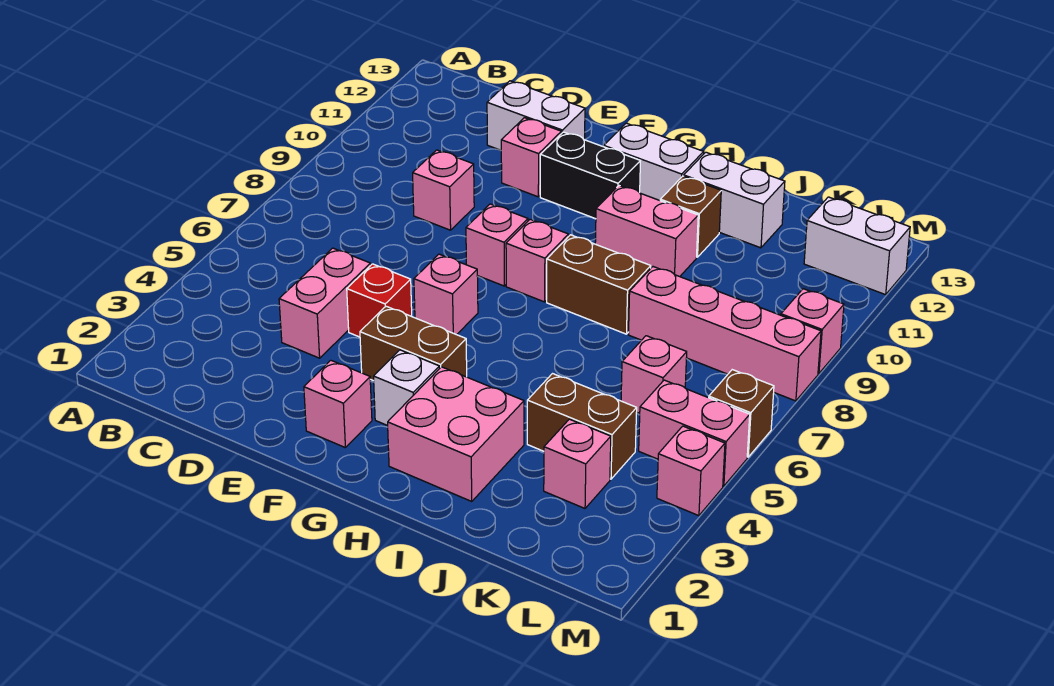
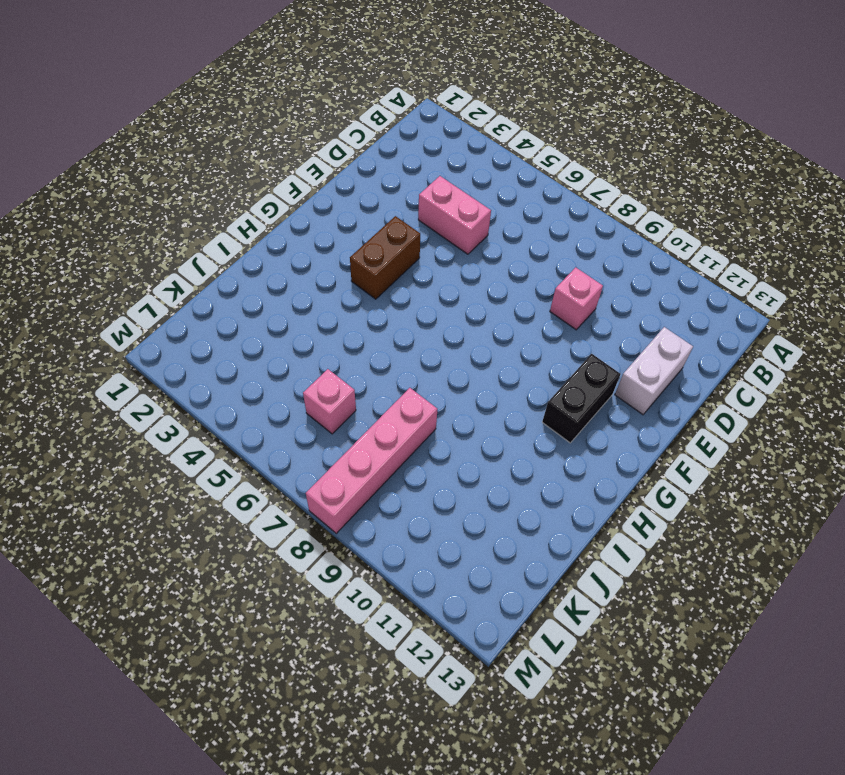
none -> red 1x1 brick [347,264,412,337]
none -> pink 1x1 brick [501,118,561,197]
none -> pink 1x1 brick [304,361,372,447]

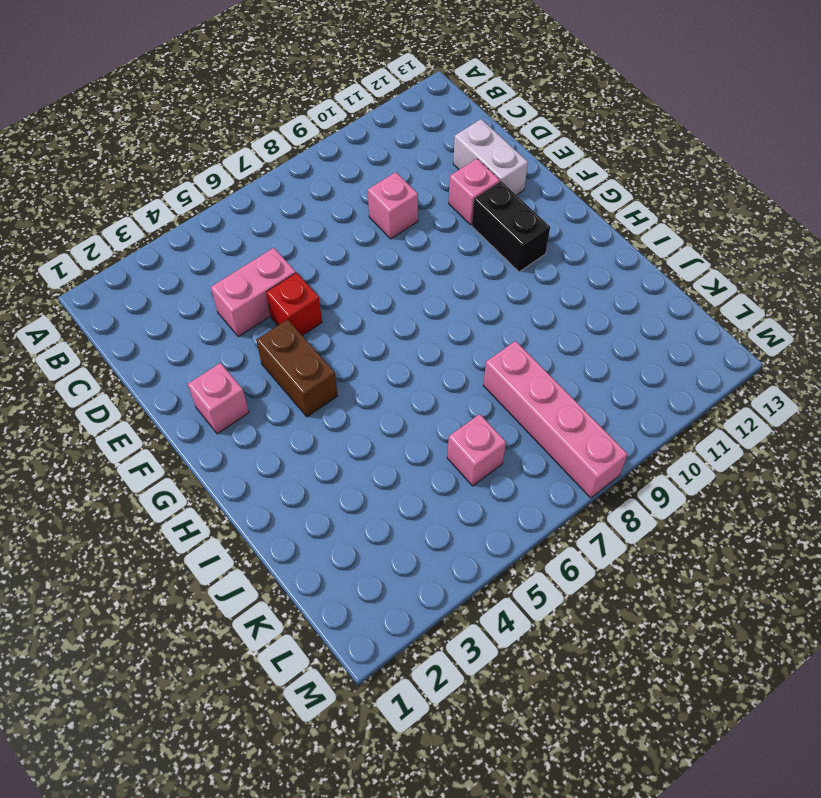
none -> pink 1x1 brick [414,254,478,335]
none -> pink 1x1 brick [466,204,528,286]
none -> white 1x1 brick [374,350,439,426]

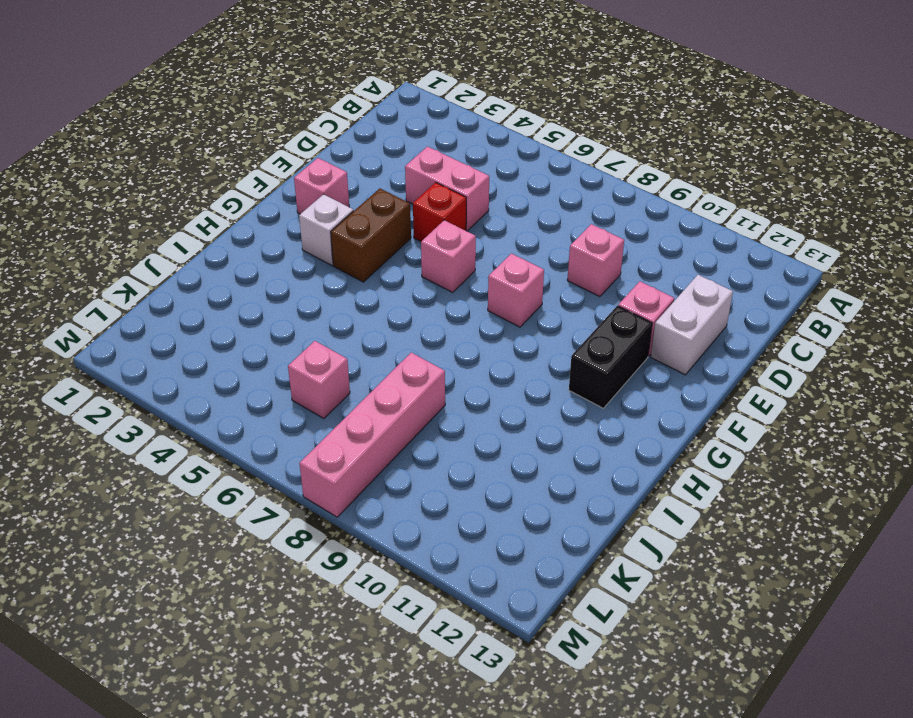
none -> pink 1x1 brick [506,219,569,302]
none -> white 1x2 brick [603,123,704,200]
none -> pink 2x2 brick [388,367,524,501]

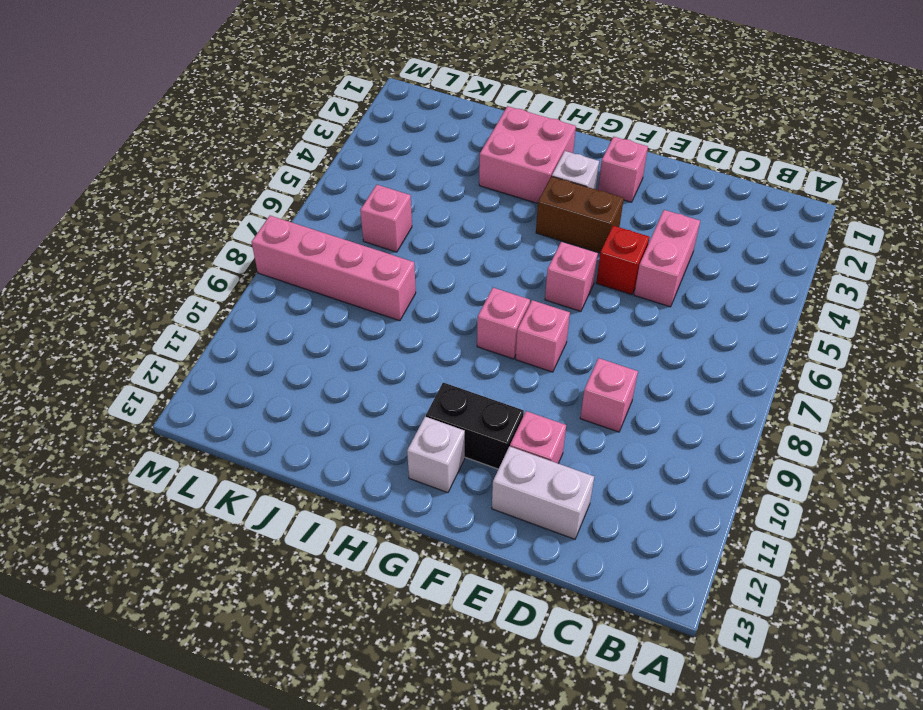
white 1x1 brick [407,417,465,493] -> white 1x2 brick [603,123,704,200]
none -> brown 1x2 brick [547,235,651,334]
none -> pink 1x2 brick [595,186,698,277]
none -> brown 1x1 brick [660,176,721,257]

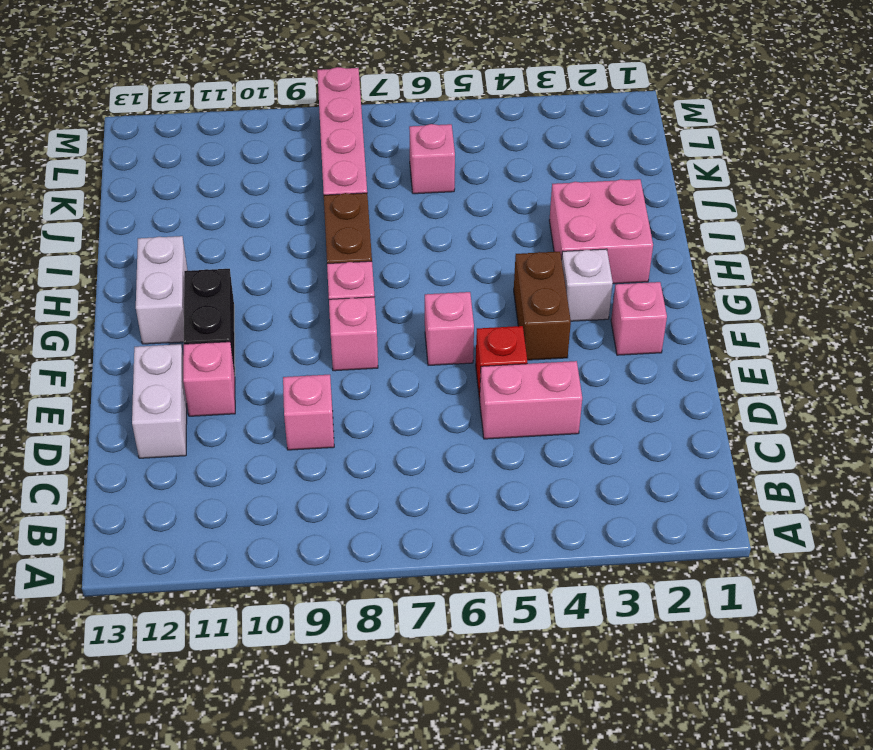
none -> pink 1x2 brick [595,186,698,277]
none -> brown 1x1 brick [660,176,721,257]
none -> white 1x2 brick [684,152,785,248]

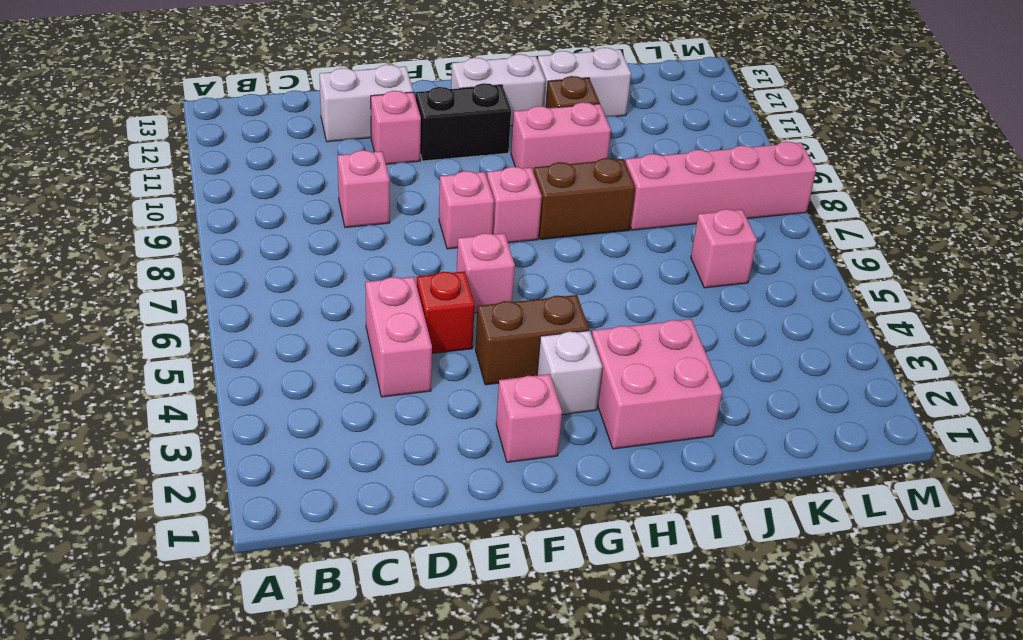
none -> brown 1x2 brick [527,374,637,479]
none -> pink 1x1 brick [544,419,611,508]
none -> pink 1x2 brick [639,380,750,486]

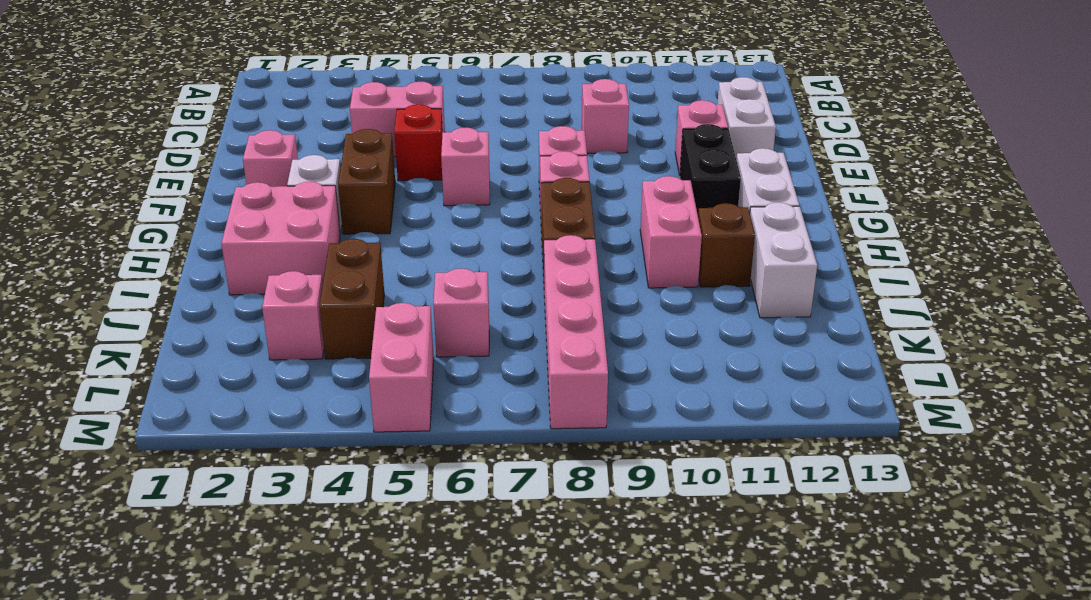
none -> white 1x2 brick [804,197,910,295]
none -> pink 1x1 brick [657,426,725,516]
none -> brown 1x1 brick [709,370,774,457]

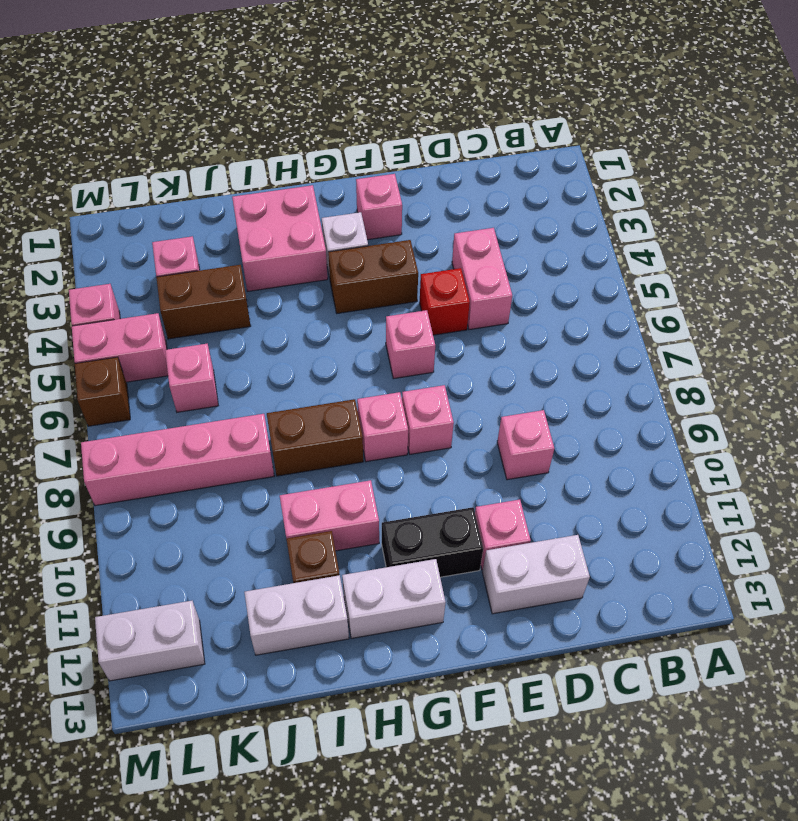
none -> pink 1x1 brick [781,289,844,374]

